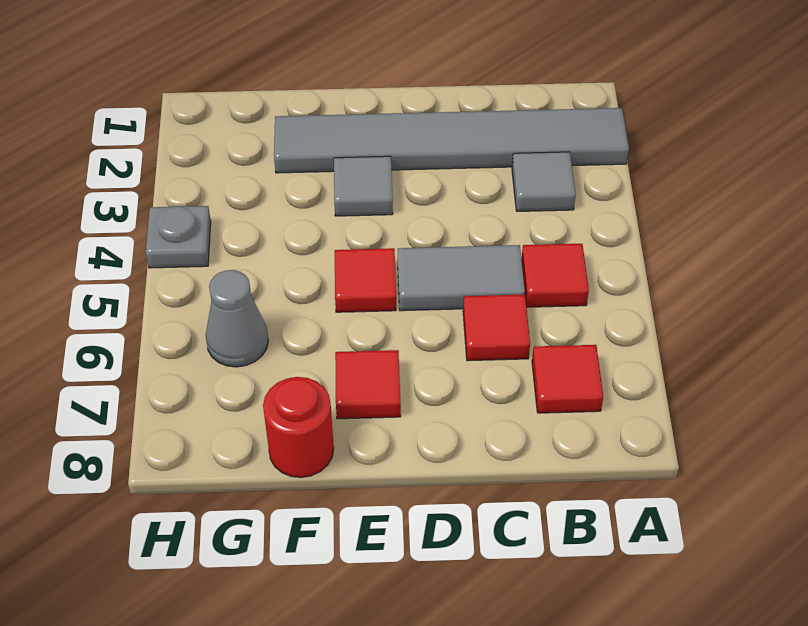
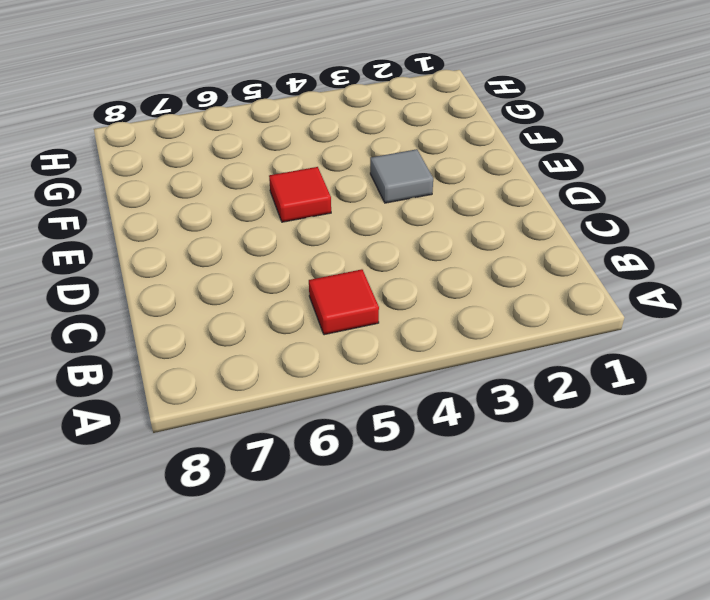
none -> grey 1x6 tile [274,108,629,173]
none -> grey 1x1 tile [512,152,576,211]
none -> red 1x1 tile [532,345,603,413]

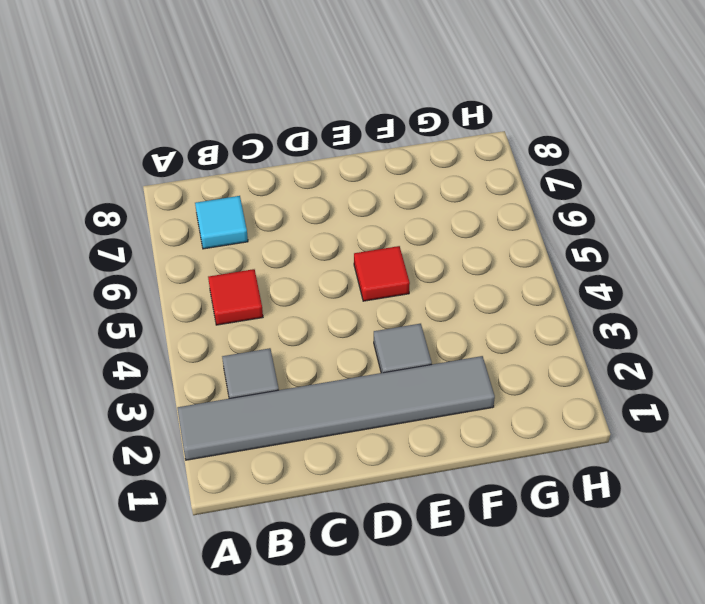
cyan 1x1 tile [195,196,248,249] -> red 1x1 tile [532,345,603,413]
none -> grey 1x2 tile [398,245,525,311]
none -> red 1x1 tile [463,295,530,361]
none -> red 1x1 tile [335,350,401,419]

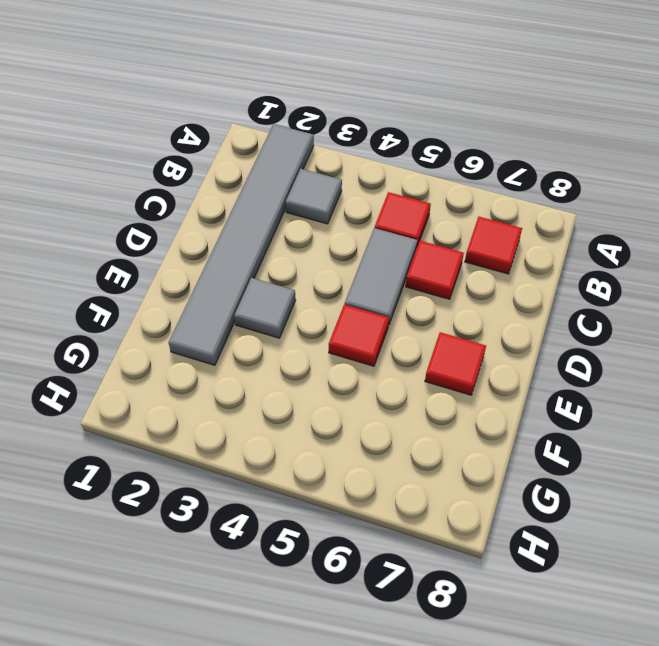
none -> red 1x1 round brick [263,377,334,477]
none -> grey 1x1 cone [206,270,268,367]
none -> grey 1x1 plate [146,206,211,268]

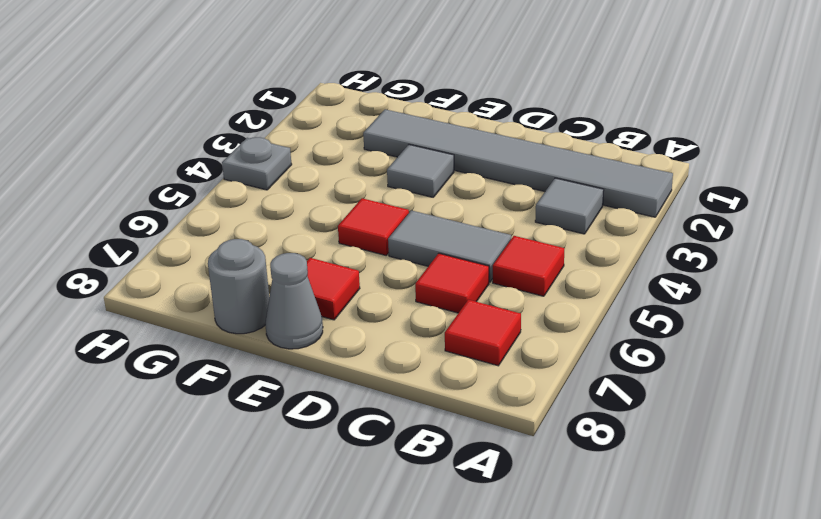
grey 1x1 cone [265,253,323,349] -> grey 1x1 cone moved to [206,270,268,367]
grey 1x1 round brick [208,239,269,334] -> red 1x1 round brick [263,377,334,477]

